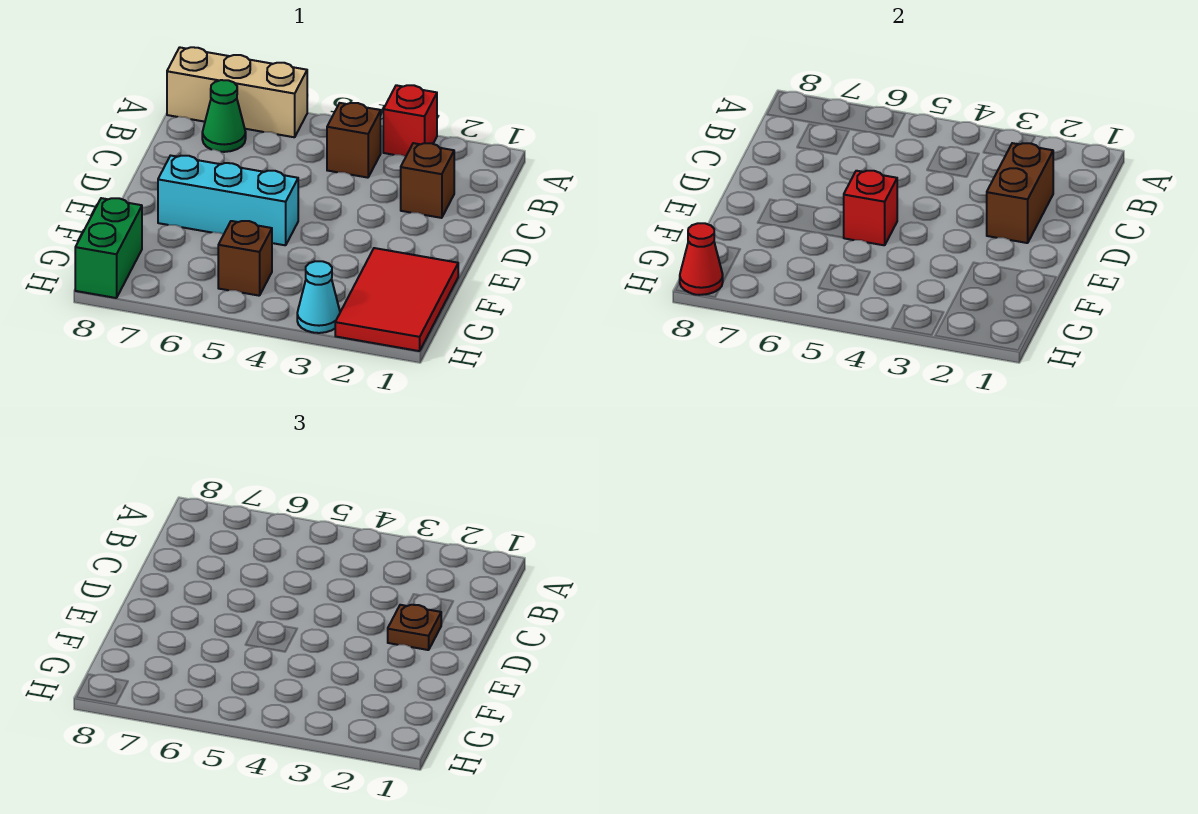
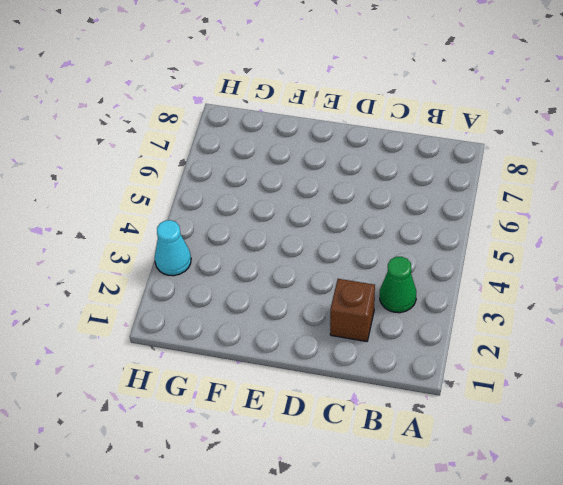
green 1x1 cone [380,257,416,313] -> green 1x1 cone moved to [202,80,246,152]
none -> red 1x1 brick [383,85,437,156]
none -> tan 1x3 brick [167,47,307,137]
none -> brown 1x1 brick [327,103,381,178]

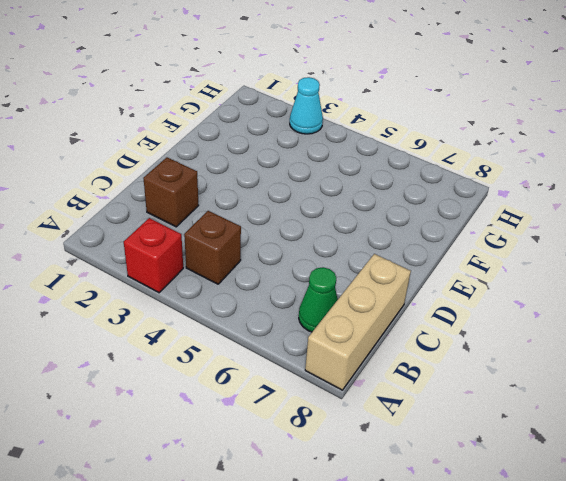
tan 1x3 brick [305,254,411,390] -> tan 1x3 brick turned to [167,47,307,137]
none -> cyan 1x3 brick [158,156,298,245]
none -> red 2x3 tile [335,248,458,351]
none -> brown 1x1 brick [218,221,272,296]

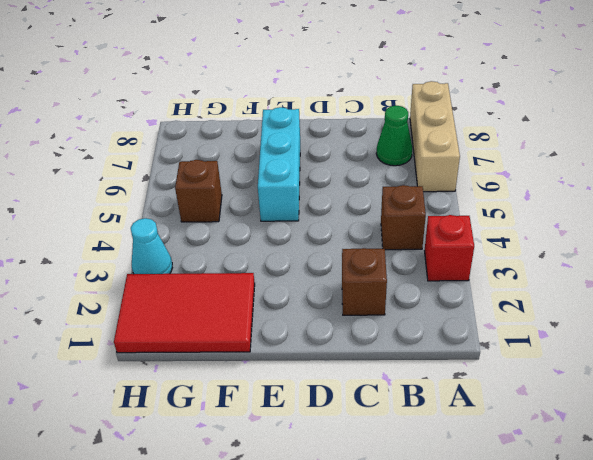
none -> green 1x2 brick [75,198,142,298]
none -> brown 1x2 brick [987,143,1053,243]
none -> red 1x1 brick [844,171,897,245]

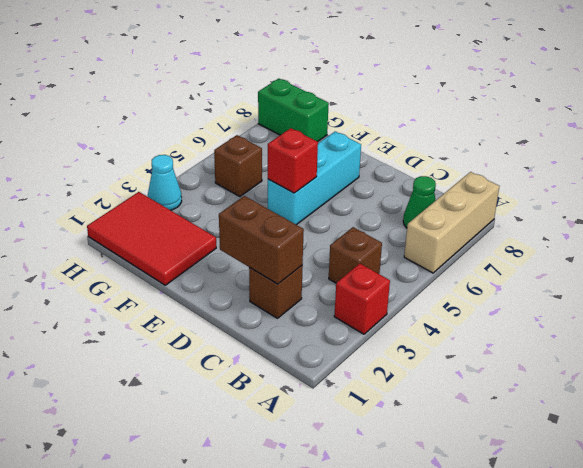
none -> red 1x1 cone [680,223,723,295]
none -> brown 1x1 plate [388,605,441,650]

